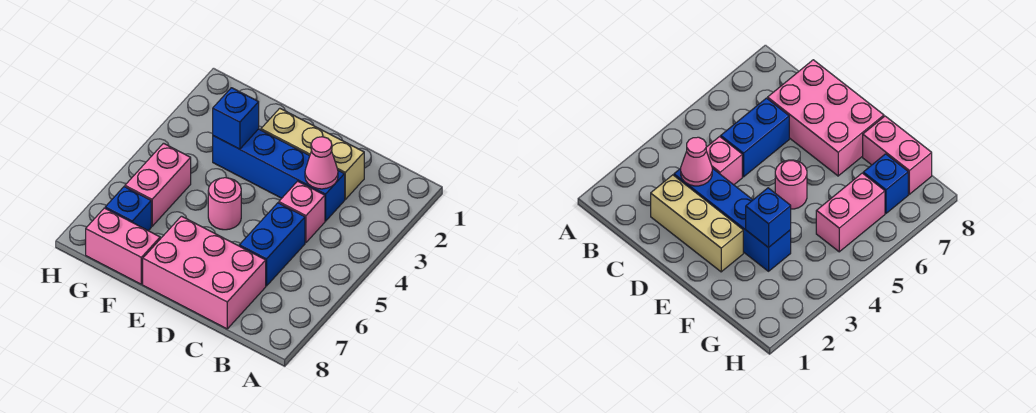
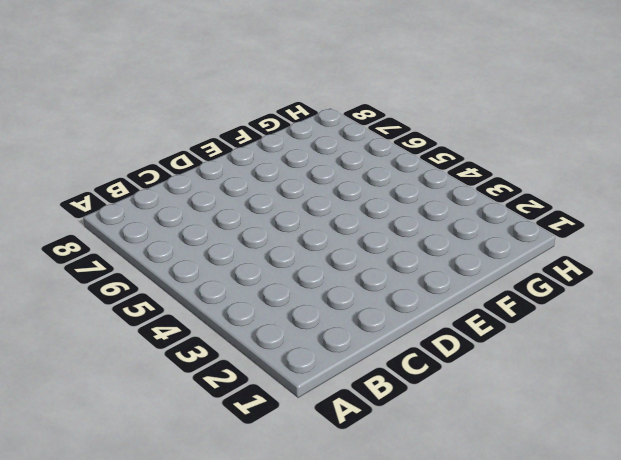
none -> tan 1x3 brick [261,108,364,199]
none -> blue 1x4 brick [213,129,345,221]

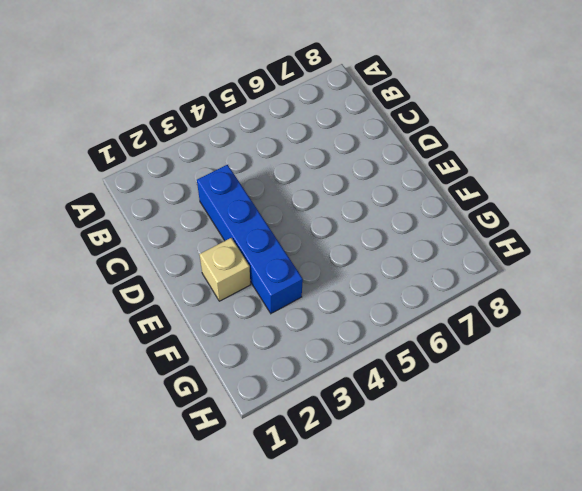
tan 1x1 brick [199,238,250,301] -> tan 1x3 brick [261,108,364,199]
none -> pink 1x1 brick [279,181,325,243]
none -> blue 1x2 brick [239,203,305,286]

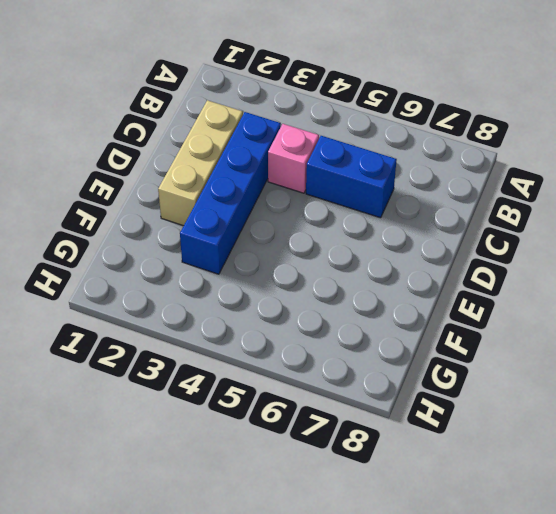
none -> pink 2x3 brick [143,216,266,329]
none -> pink 1x1 round brick [208,178,241,230]

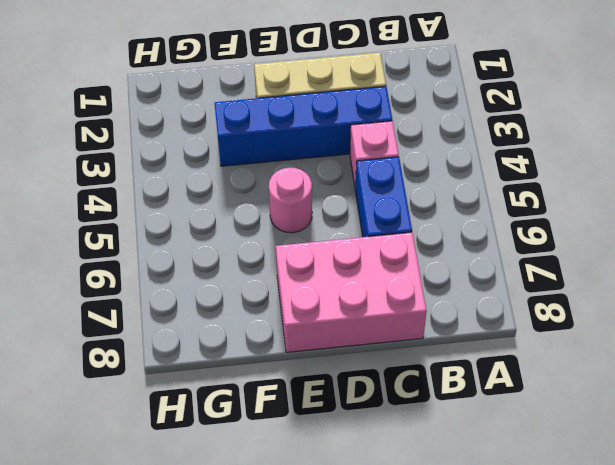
none -> pink 1x2 brick [86,208,160,284]
none -> pink 1x2 brick [125,143,191,226]

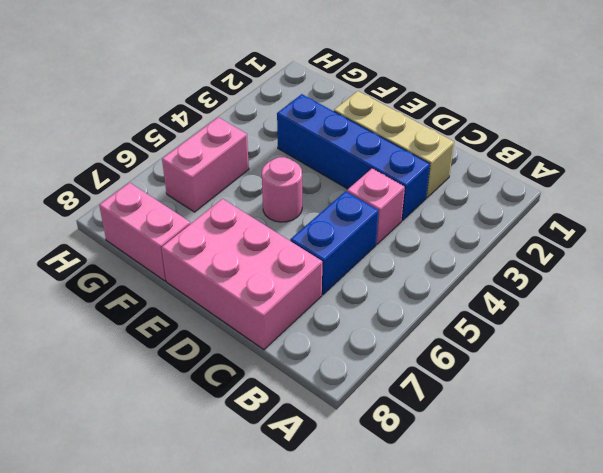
none -> blue 1x1 brick [105,187,151,231]
none -> pink 1x1 cone [305,137,338,189]

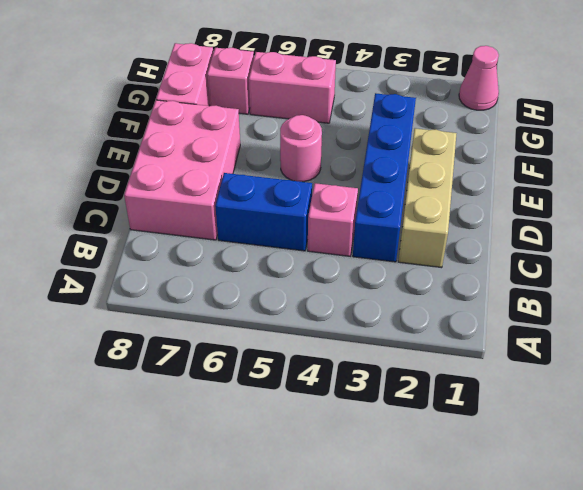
pink 1x1 brick [207,48,254,114] -> blue 1x1 brick [105,187,151,231]
pink 1x1 cone [459,46,499,110] -> pink 1x1 cone moved to [305,137,338,189]
none -> blue 1x1 brick [213,88,259,149]

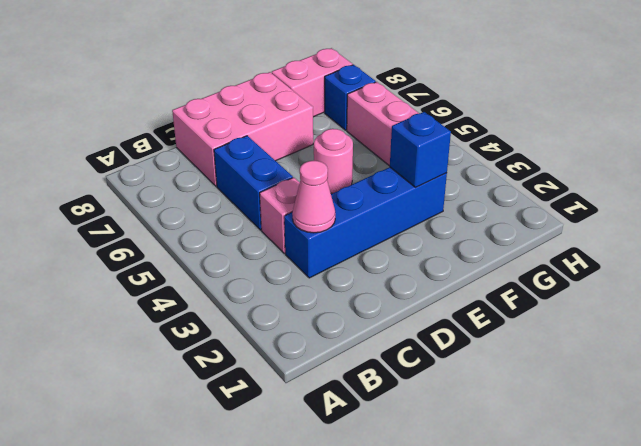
none -> tan 1x3 brick [261,108,364,199]

